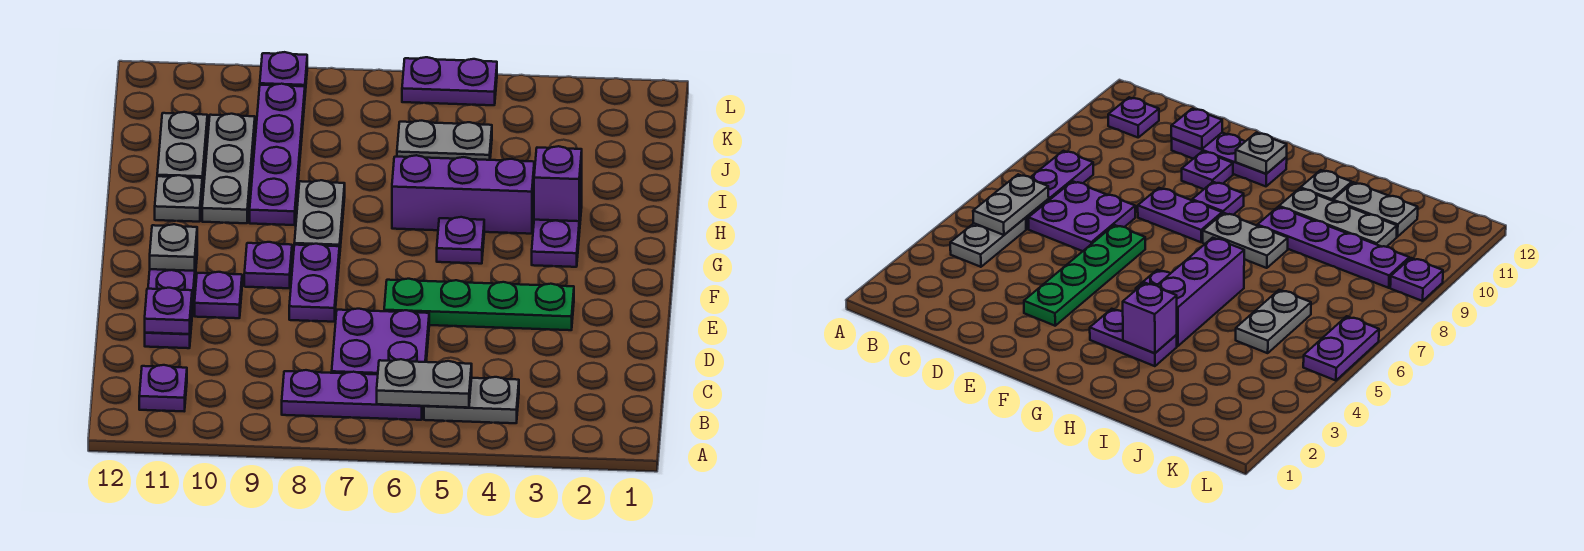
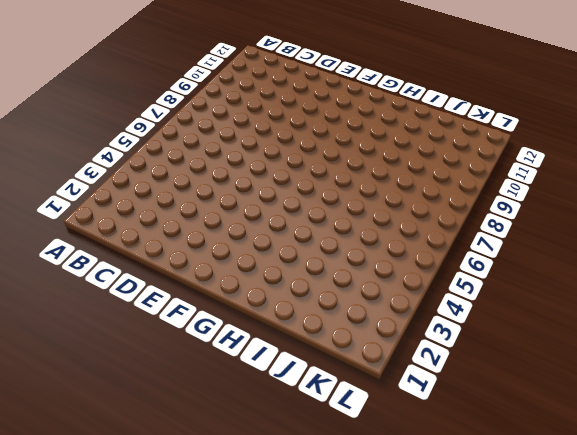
none -> grey 1x2 plate [424,377,519,423]
none -> purple 1x3 plate [282,370,423,420]
none -> purple 1x1 plate [139,365,187,411]

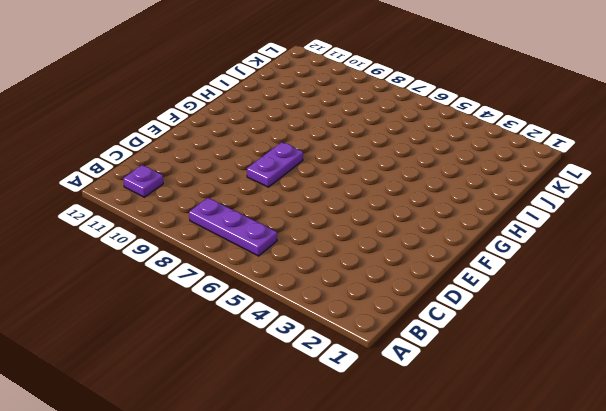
none -> grey 1x2 plate [424,377,519,423]
none -> purple 2x2 plate [332,309,429,375]
none -> purple 1x3 plate [145,250,197,348]

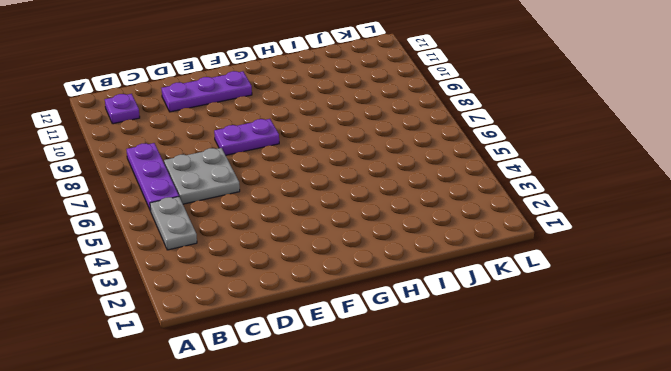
grey 2x2 plate [164,148,240,204] -> purple 2x2 plate [332,309,429,375]
none -> green 1x4 plate [384,279,574,330]
none -> purple 1x1 plate [195,272,242,318]
none -> purple 1x1 plate [244,242,292,288]

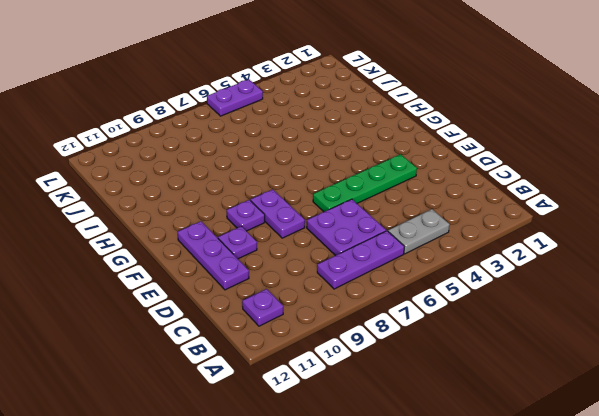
none -> purple 1x2 plate [532,195,582,267]
none -> purple 1x1 plate [437,217,484,264]
none -> grey 1x2 plate [294,180,345,258]

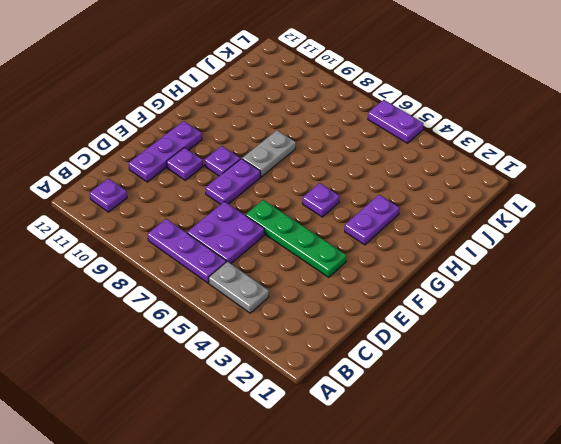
none -> purple 1x3 brick [392,155,534,234]
none -> purple 1x4 plate [250,84,305,225]
none -> grey 1x3 plate [202,114,255,223]

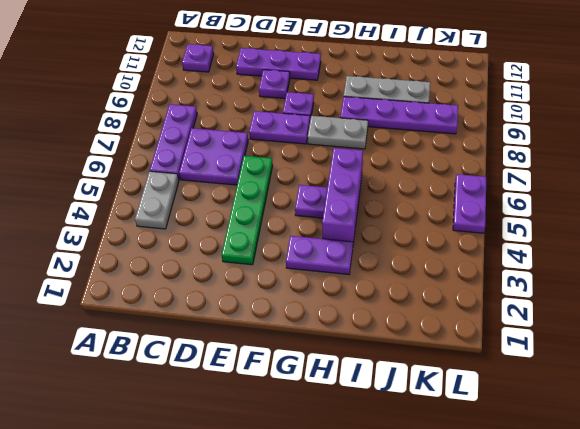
none -> grey 1x1 plate [155,175,202,222]
none -> grey 1x2 plate [157,112,207,189]
none -> grey 1x2 plate [397,121,492,160]

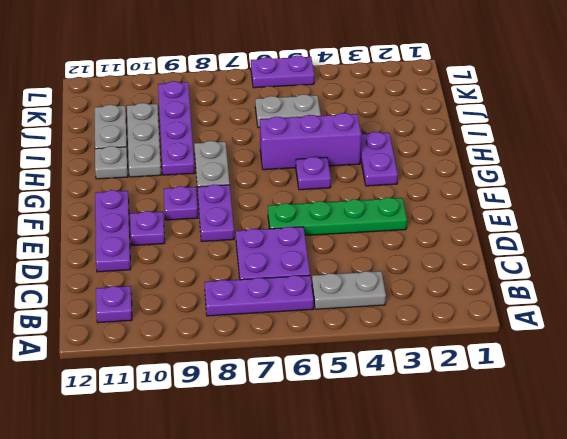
none -> purple 1x1 plate [260,52,307,92]
none -> grey 1x2 plate [377,359,472,408]
none -> purple 1x1 plate [145,288,192,334]

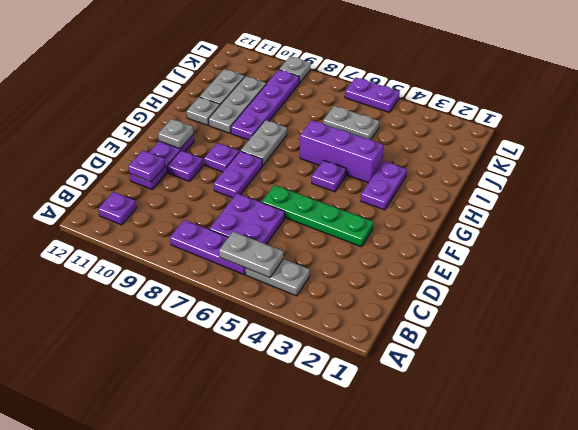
grey 1x1 plate [279,56,310,83] -> purple 1x1 plate [260,52,307,92]
none -> purple 1x1 brick [534,146,582,221]

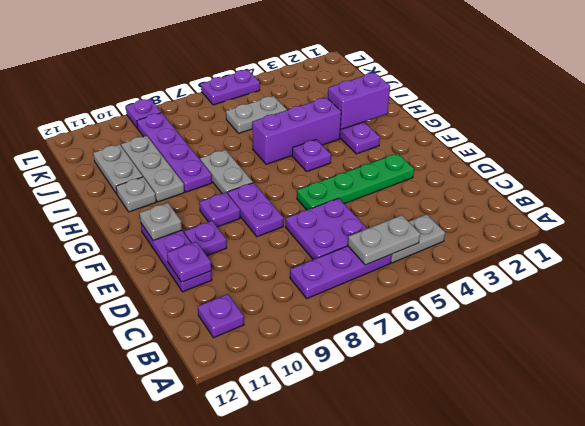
purple 1x2 brick [328,73,390,129] -> purple 1x1 brick [534,146,582,221]

